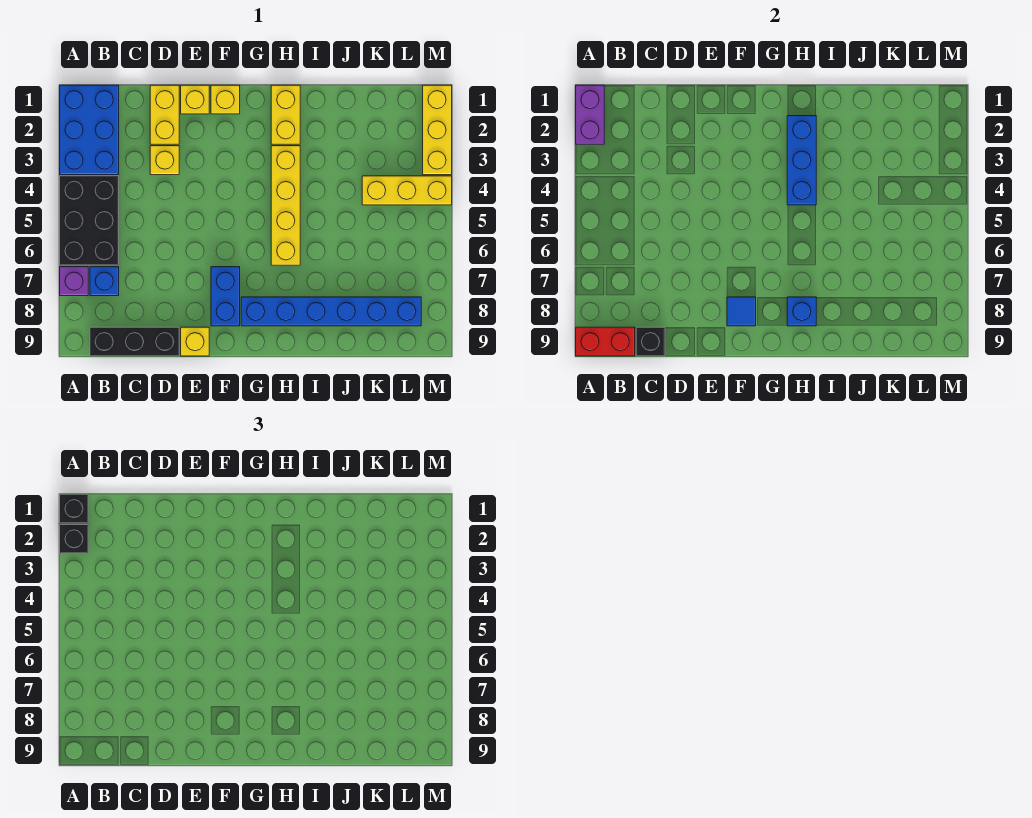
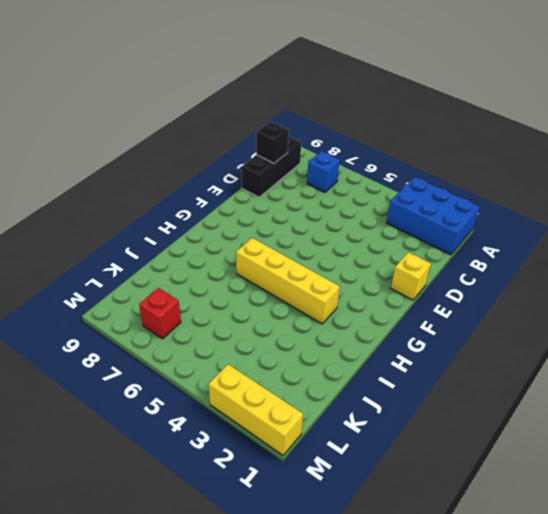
red 1x1 brick [139,288,181,339] -> none
none -> black 2x3 brick [60,176,119,265]
none -> purple 1x1 brick [60,267,88,296]
none -> yellow 1x2 brick [150,85,179,144]

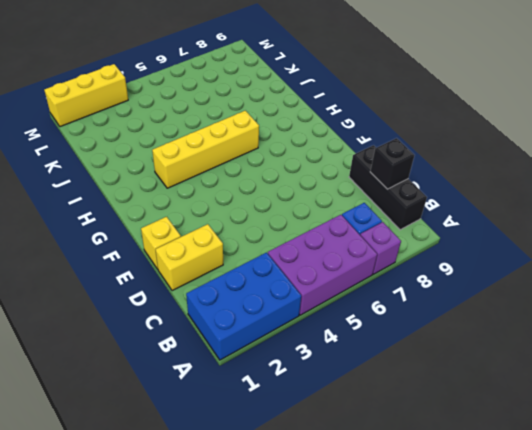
purple 2x3 brick [268,215,377,315] -> black 2x3 brick [60,176,119,265]
none -> yellow 1x1 brick [150,146,179,175]
none -> yellow 1x1 brick [181,327,209,356]
none -> yellow 1x1 brick [211,85,240,114]

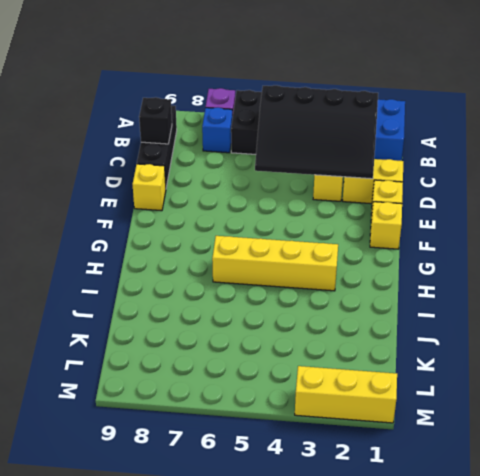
black 3x4 slope [255,85,378,179] -> none
none -> blue 1x2 brick [211,267,240,326]
none -> blue 1x6 brick [241,297,421,326]
none -> yellow 1x2 brick [271,85,300,144]

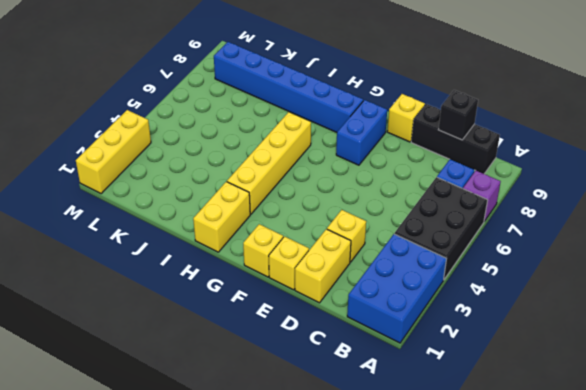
none -> yellow 1x3 brick [362,176,452,205]
none -> purple 1x2 brick [576,85,604,144]
none -> red 1x2 brick [576,327,635,356]

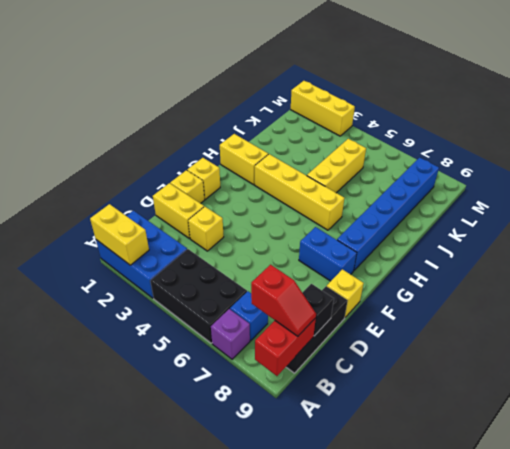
yellow 1x2 brick [90,204,149,265] -> purple 1x2 brick [576,85,604,144]
red 1x2 slope [251,265,316,336] -> none
yellow 1x3 brick [307,139,366,193] -> yellow 1x3 brick moved to [362,176,452,205]
none -> blue 1x1 tile [727,297,756,326]
none -> blue 1x3 brick [787,116,816,205]
none -> blue 1x1 brick [787,297,816,326]

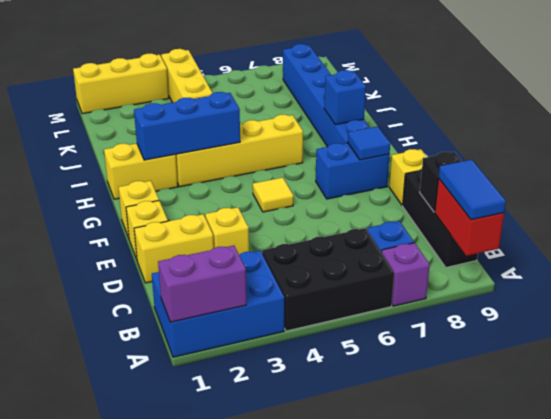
blue 1x2 tile [439,160,506,220] -> none
yellow 1x1 tile [253,178,294,212] -> none
none -> black 1x1 brick [60,494,88,523]
none -> black 1x1 brick [60,525,88,553]

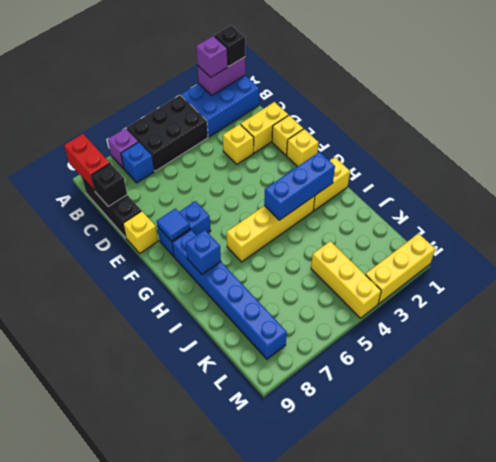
purple 1x1 brick [196,36,228,77] -> black 1x1 brick [60,525,88,553]

